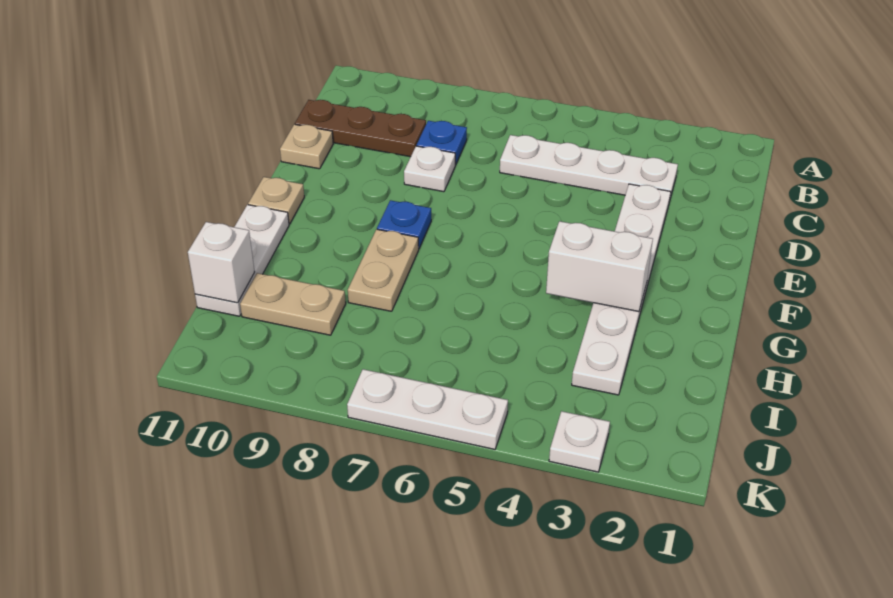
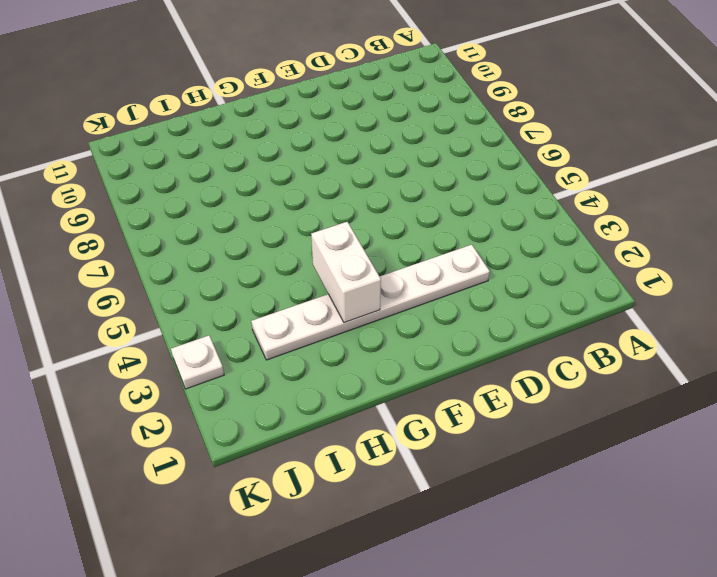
none -> white 1x4 plate [500,135,678,202]
none -> blue 1x1 plate [417,121,467,165]
none -> brown 1x3 plate [295,100,426,157]

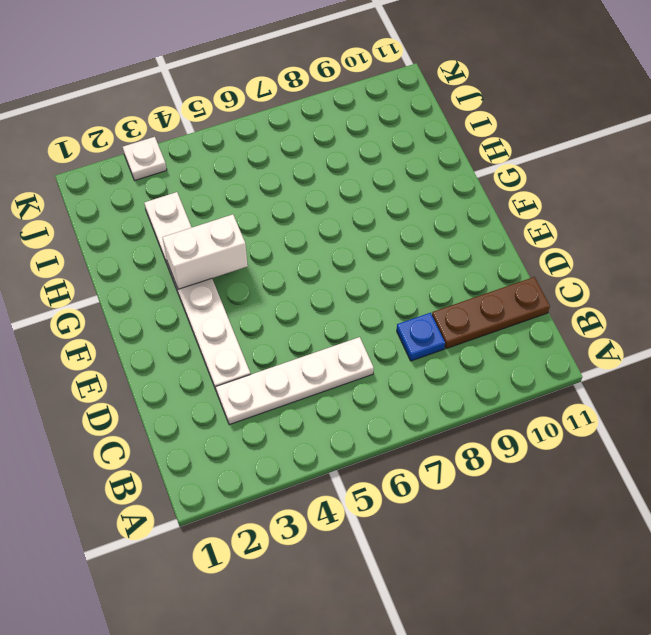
none -> white 1x1 plate [404,146,455,192]
none -> tan 1x1 plate [280,124,333,169]
none -> blue 1x1 plate [377,200,431,249]

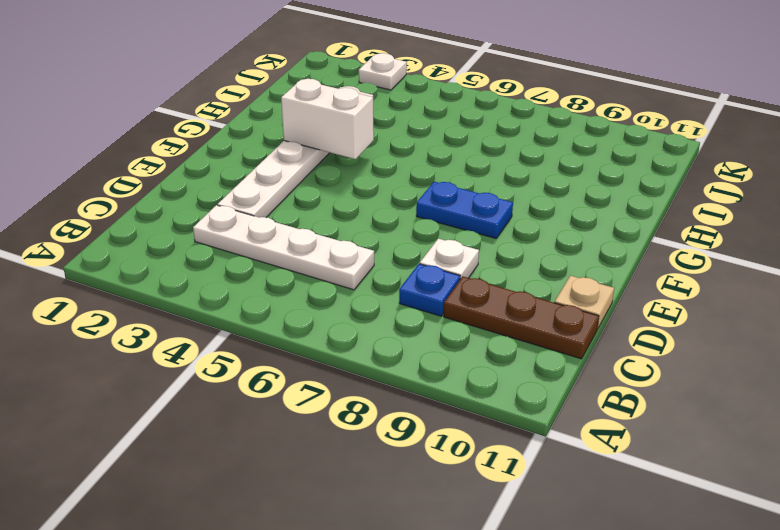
blue 1x2 plate [416,182,513,238] -> blue 1x1 plate [377,200,431,249]
none -> tan 1x1 plate [248,177,304,224]
none -> tan 1x2 plate [348,229,419,311]
none -> white 1x3 plate [195,205,289,316]

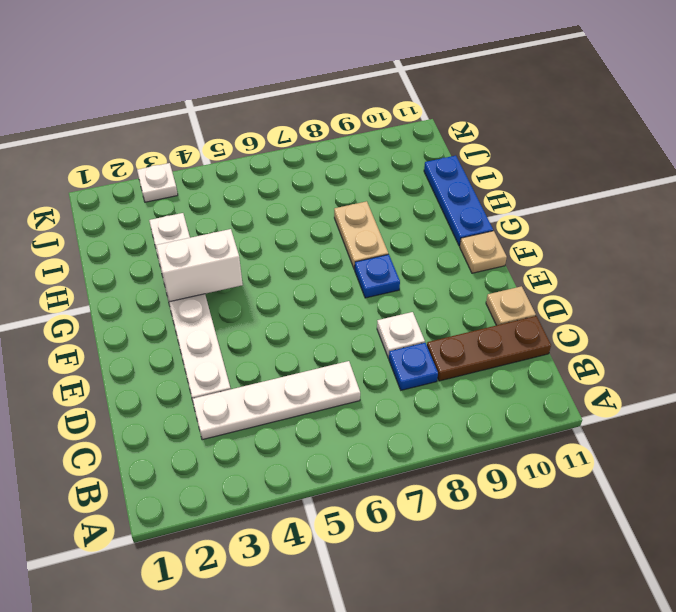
blue 1x3 plate [424,156,493,246] -> white 1x3 plate [195,205,289,316]
none -> tan 1x2 plate [240,273,346,335]
none -> white 1x3 plate [347,369,508,449]
none -> white 1x1 brick [188,222,255,303]

